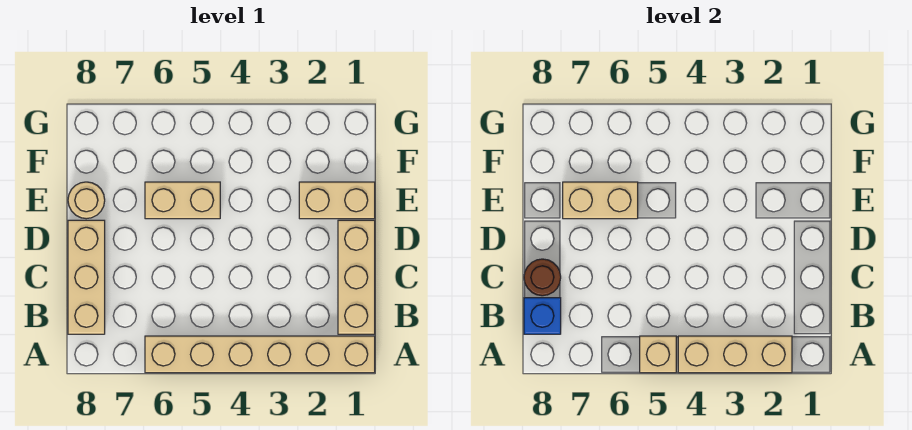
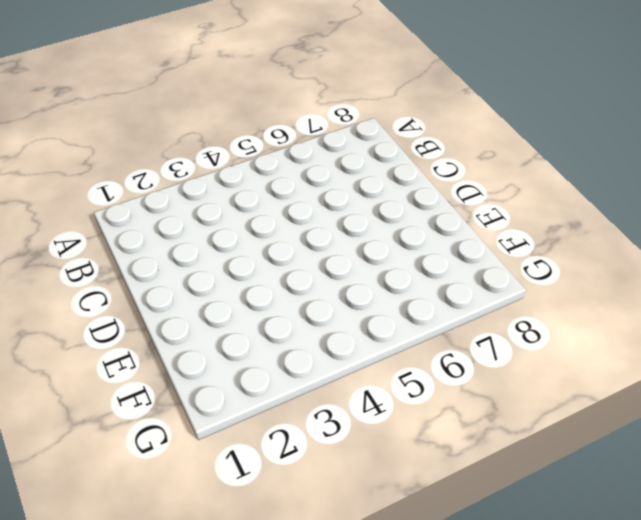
none -> tan 1x6 brick [145,336,375,373]
none -> tan 1x3 brick [338,220,375,334]

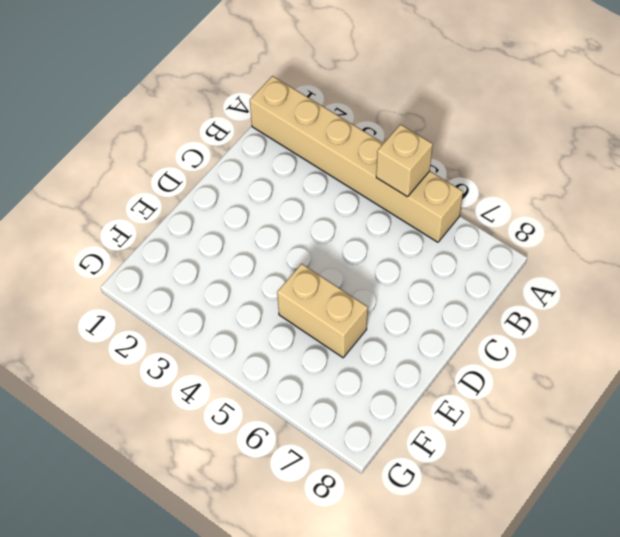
none -> tan 1x3 brick [338,220,375,334]
none -> tan 1x3 brick [68,220,105,334]

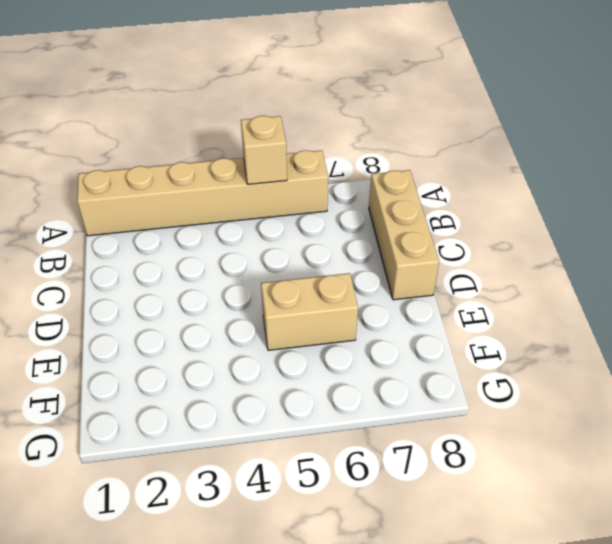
none -> tan 1x3 brick [338,220,375,334]
none -> tan 1x2 brick [299,182,375,219]

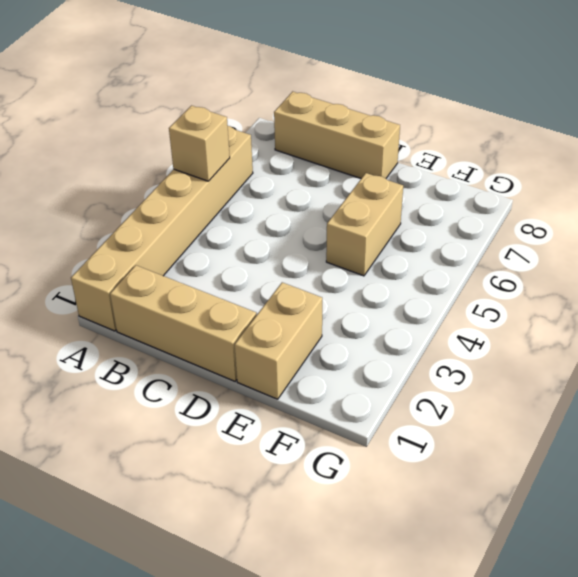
none -> tan 1x1 round brick [68,182,105,219]
none -> tan 1x3 brick [678,336,792,373]

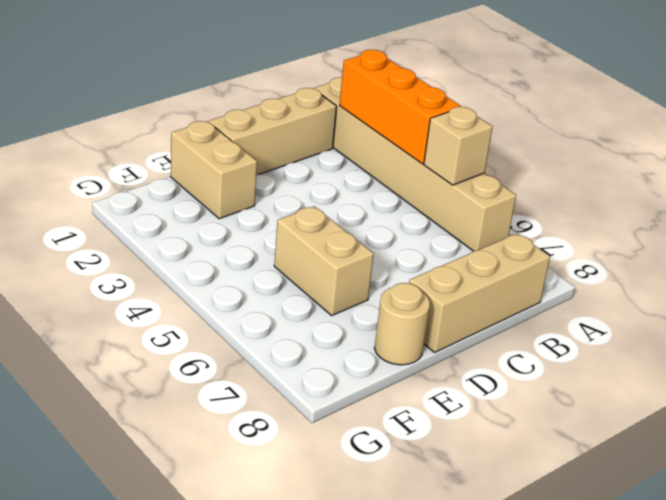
orange 1x3 brick [340,50,461,164] -> tan 1x3 brick [678,336,792,373]
none -> blue 1x1 brick [524,298,561,334]
none -> brown 1x1 round brick [524,259,561,296]

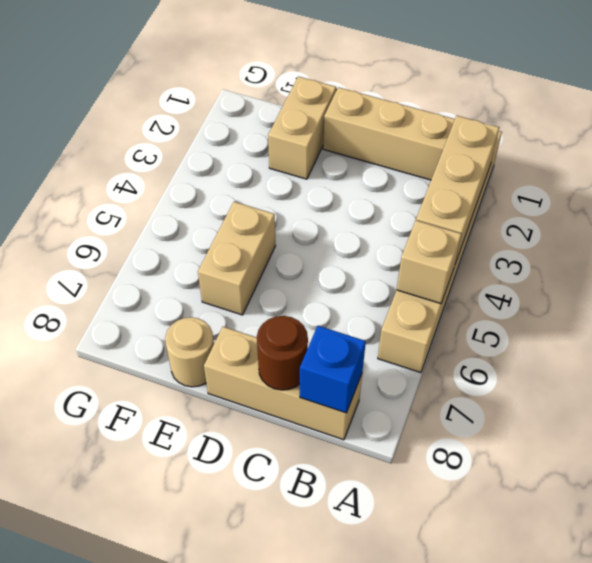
none -> tan 1x2 brick [563,182,638,219]

